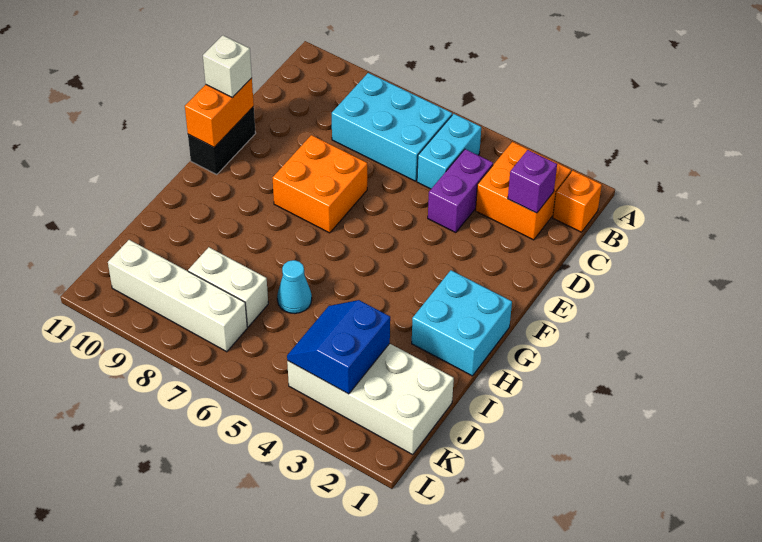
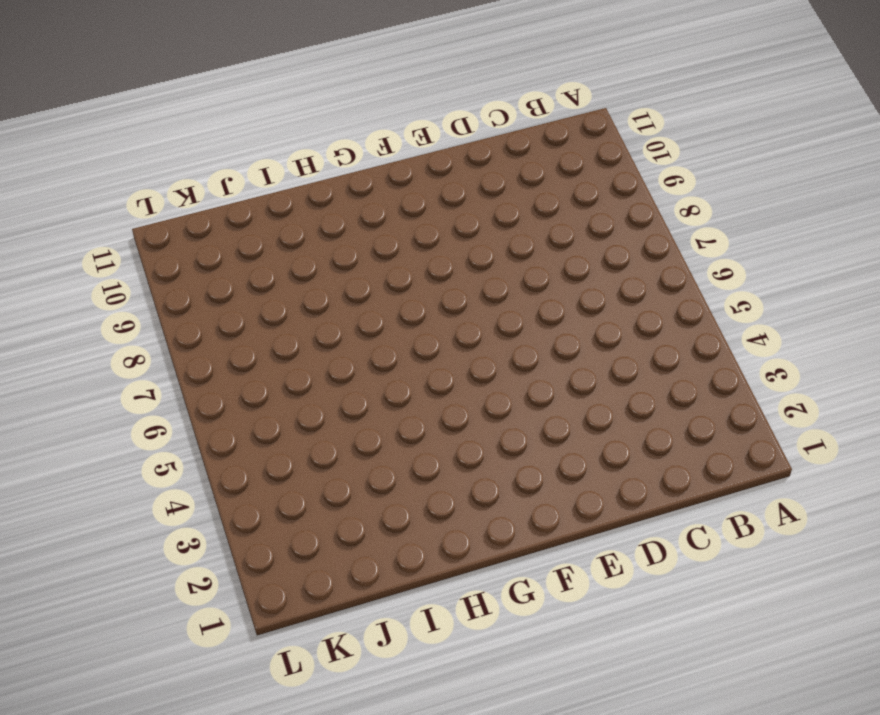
none -> orange 1x1 brick [553,171,602,232]
none -> orange 2x2 brick [475,142,571,240]
none -> cyan 1x2 brick [417,114,481,189]

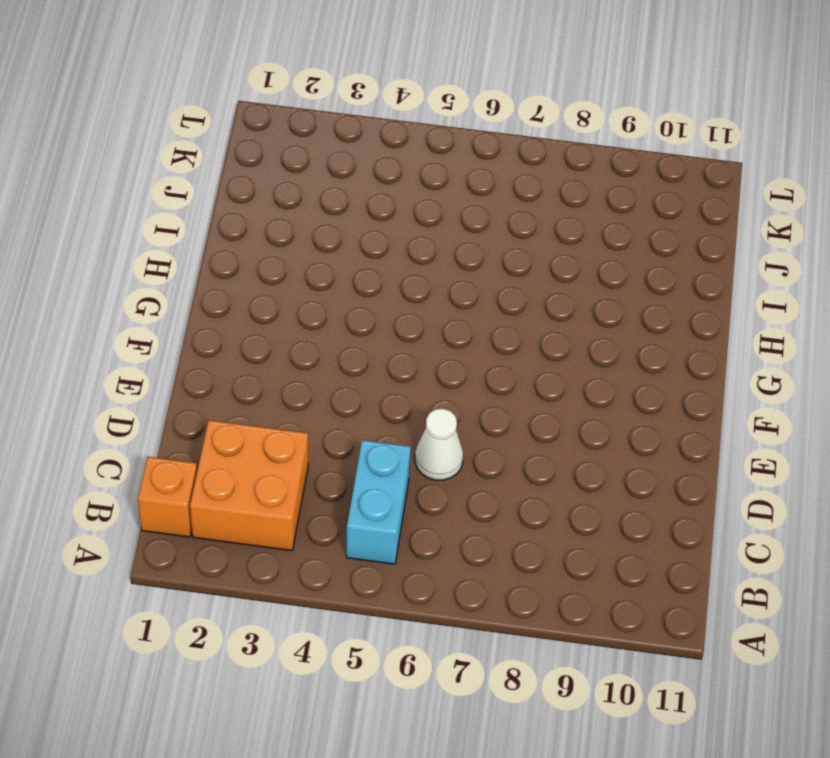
white 1x1 cone [415,409,463,480] -> none
none -> cyan 2x3 brick [332,73,452,181]
none -> purple 1x2 brick [428,149,493,233]
none -> orange 2x2 brick [273,135,367,233]

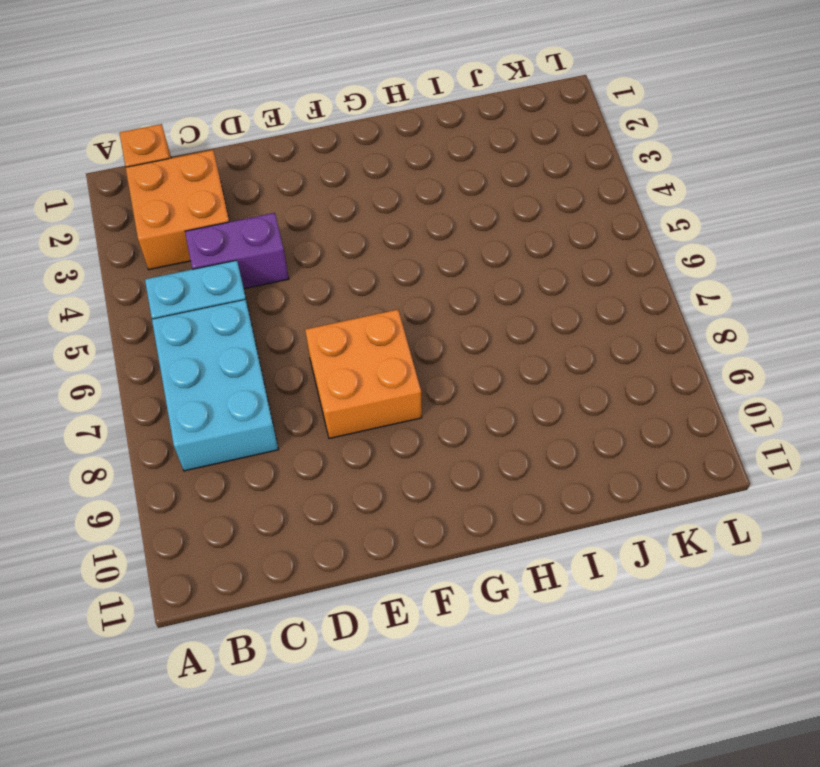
none -> black 1x2 brick [188,107,256,175]
none -> cyan 2x2 brick [412,270,512,376]
none -> cyan 1x1 cone [277,260,312,314]

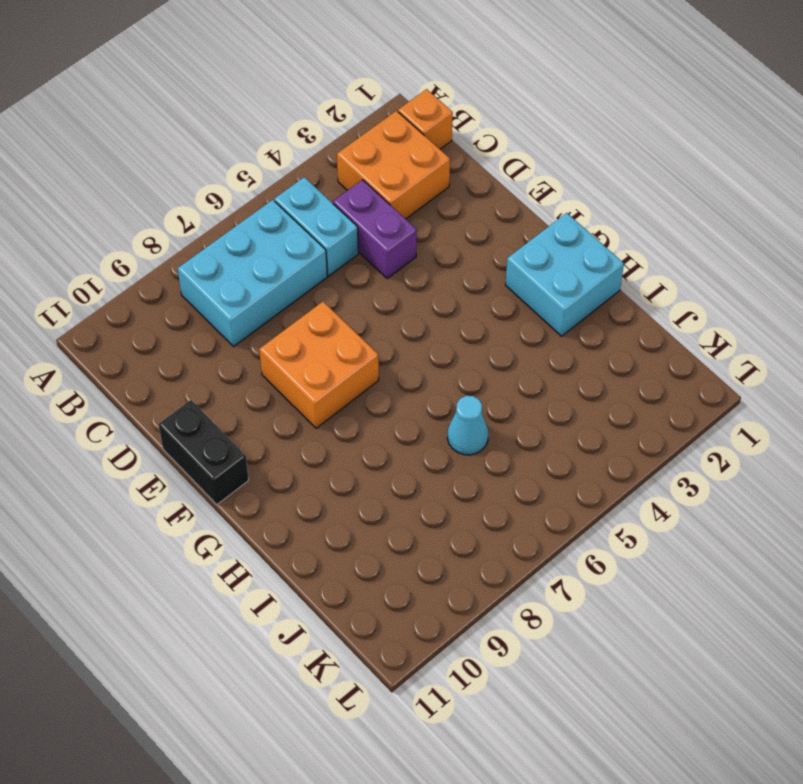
none -> white 2x4 brick [287,344,454,454]
none -> white 1x2 brick [188,247,268,327]
none -> white 1x4 brick [108,240,247,352]

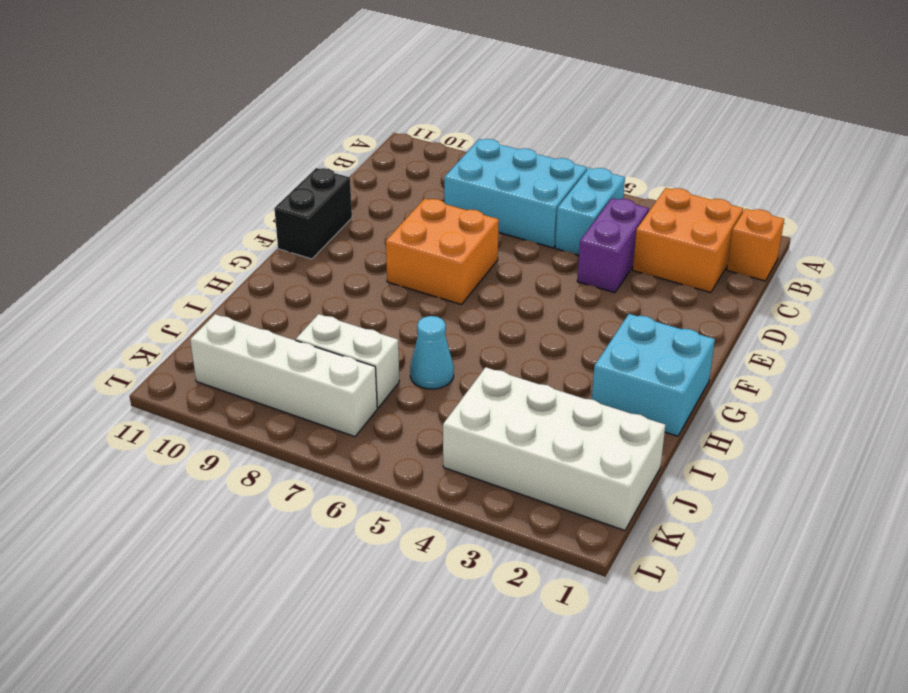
none -> purple 1x1 brick [508,150,557,213]
none -> orange 1x2 brick [185,78,254,147]
none -> blue 2x2 slope [287,300,390,394]

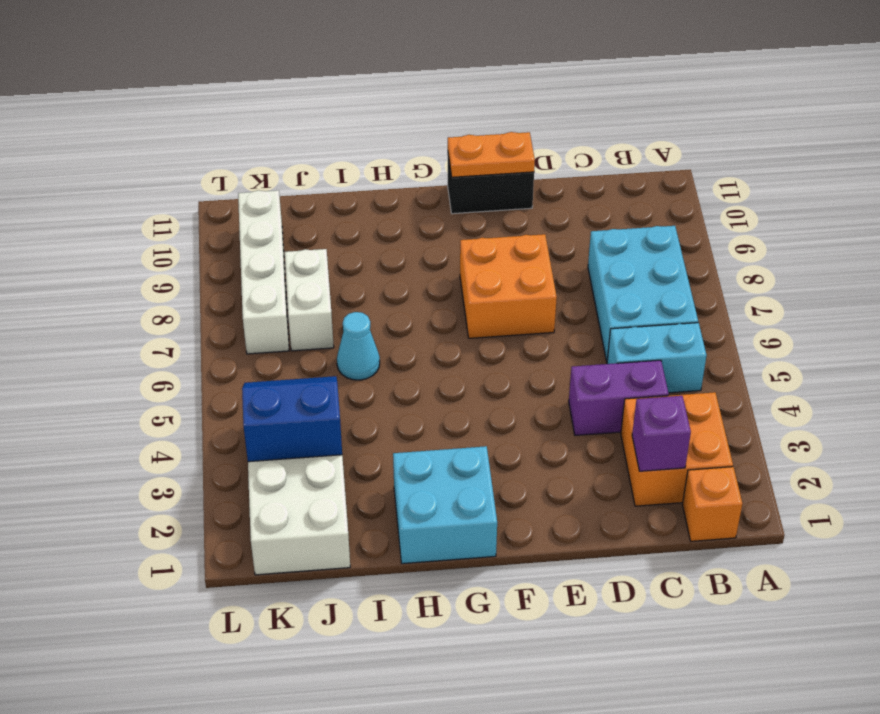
orange 1x2 plate [448,132,535,177] -> orange 1x2 brick [185,78,254,147]
none -> white 1x1 brick [203,35,252,98]

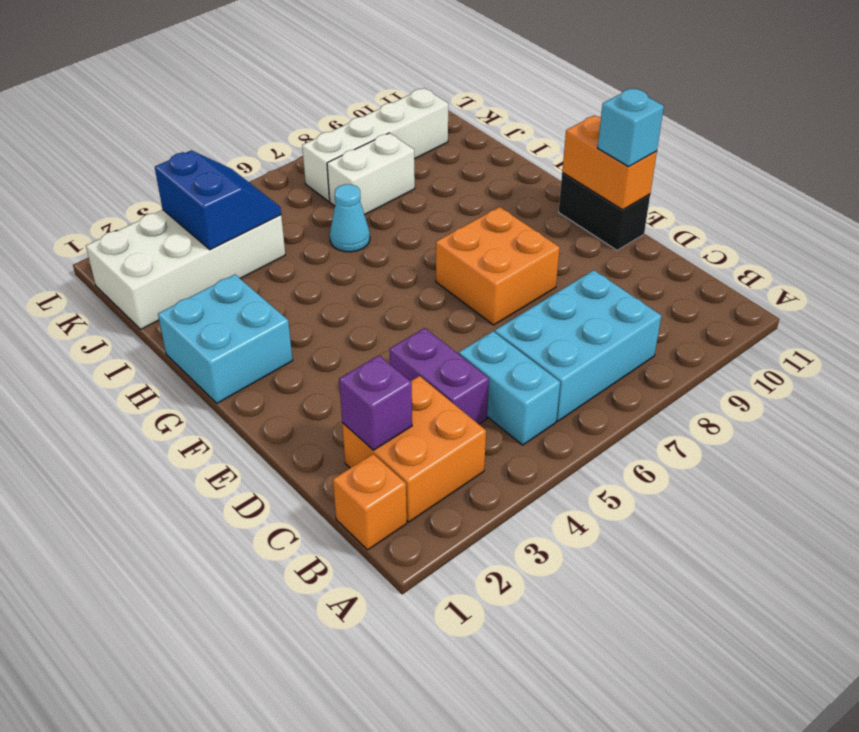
cyan 1x1 brick [598,88,664,167] -> white 1x1 brick [203,35,252,98]

